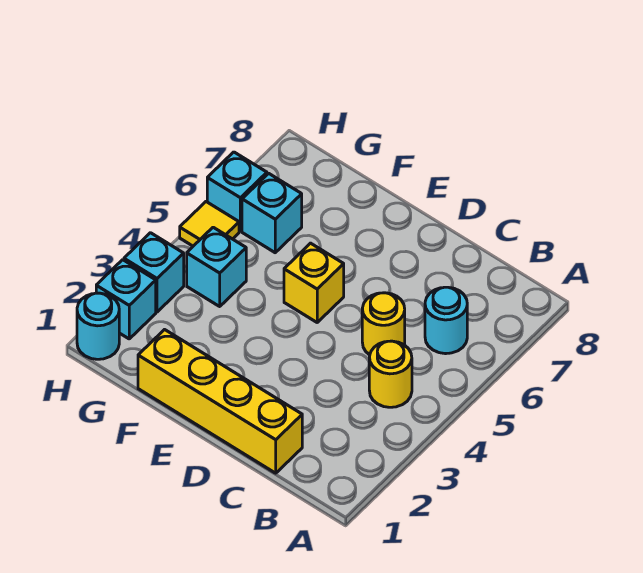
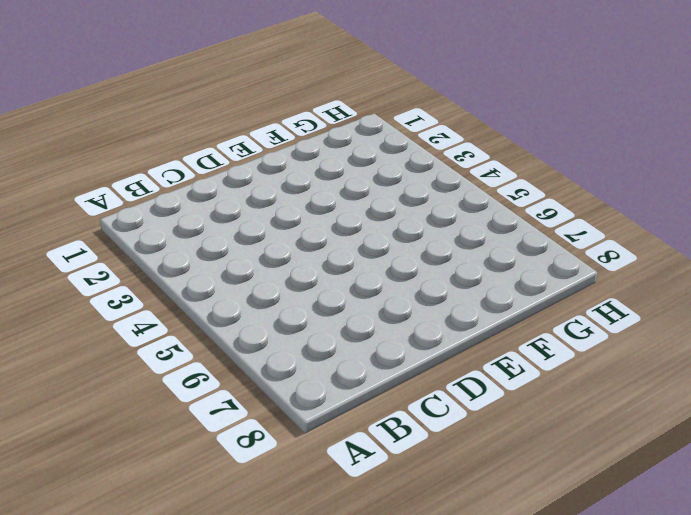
none -> yellow 1x1 round brick [369,341,412,407]
none -> cyan 1x1 round brick [425,287,467,354]
none -> yellow 1x4 brick [138,330,302,473]

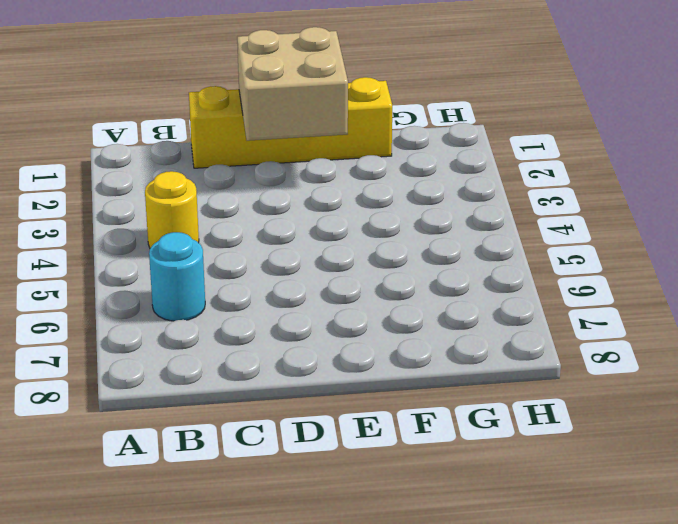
tan 2x2 brick [237,27,348,141] -> none
none -> yellow 1x1 round brick [362,293,405,355]
none -> yellow 1x1 brick [284,243,344,322]
none -> cyan 1x1 brick [187,227,246,306]

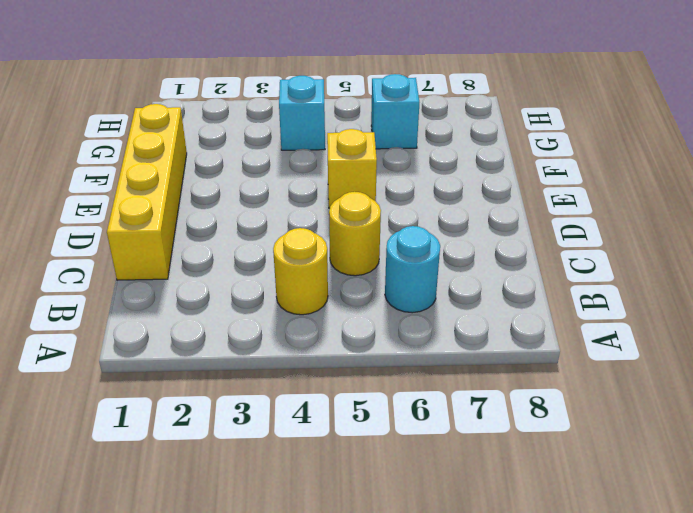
none -> cyan 1x1 round brick [77,293,119,359]
none -> cyan 1x1 brick [96,260,156,339]
none -> cyan 1x1 brick [124,233,184,312]

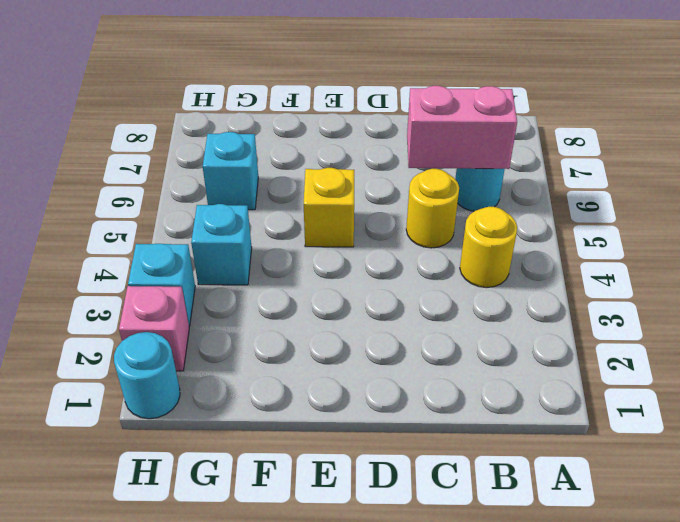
pink 1x2 brick [407,86,517,169] -> none
pink 1x1 brick [119,286,189,371] -> cyan 1x1 brick [96,260,156,339]
none -> yellow 1x4 brick [138,330,302,473]
none -> yellow 1x1 tile [180,202,239,246]
none -> cyan 1x1 brick [207,152,267,231]

